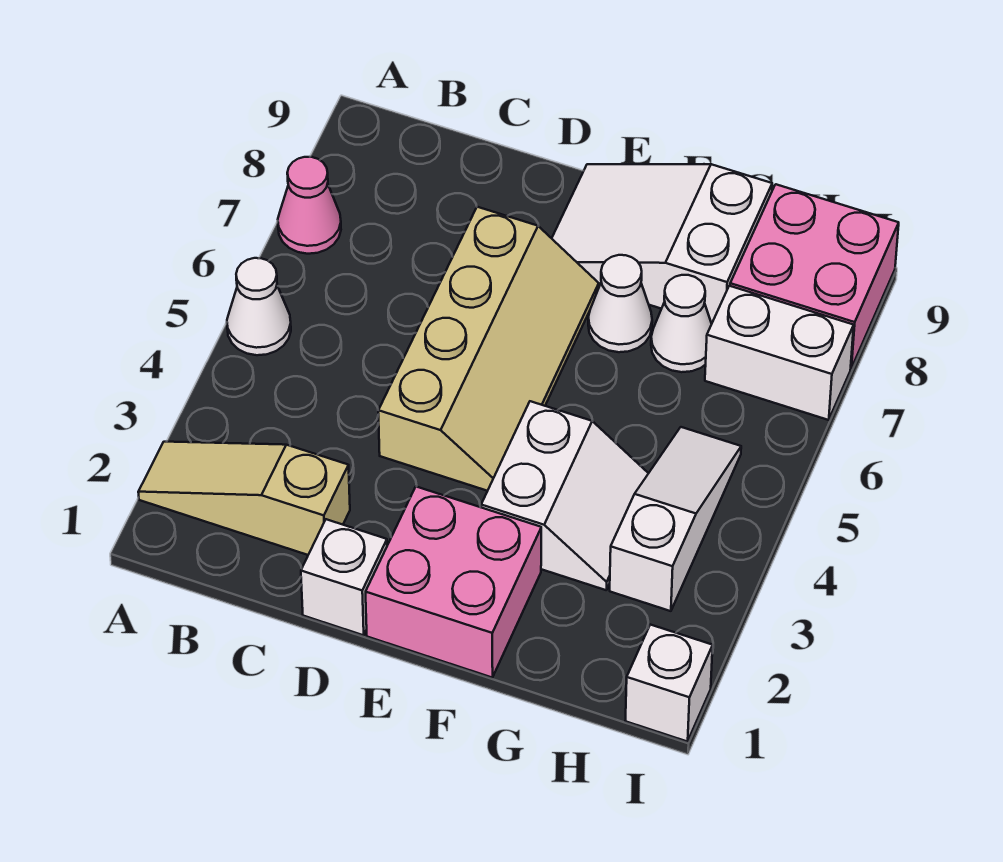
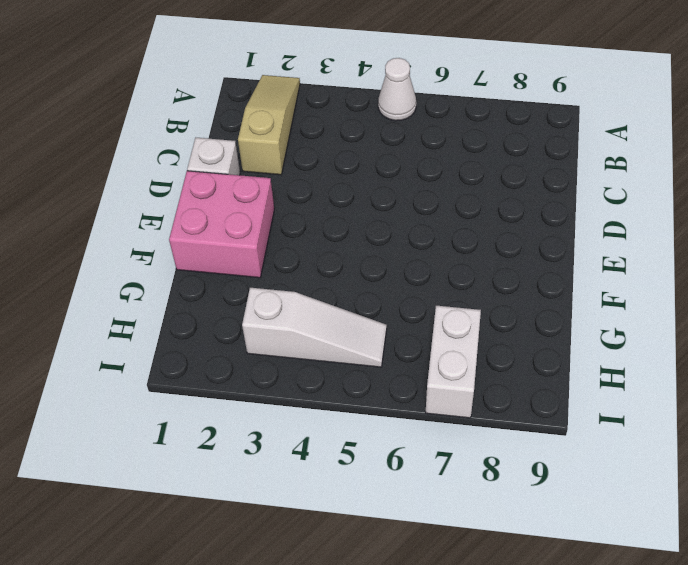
none -> pink 1x1 cone [278,157,341,254]
none -> tan 2x4 slope [378,207,599,491]
none -> white 2x3 slope [552,164,772,324]

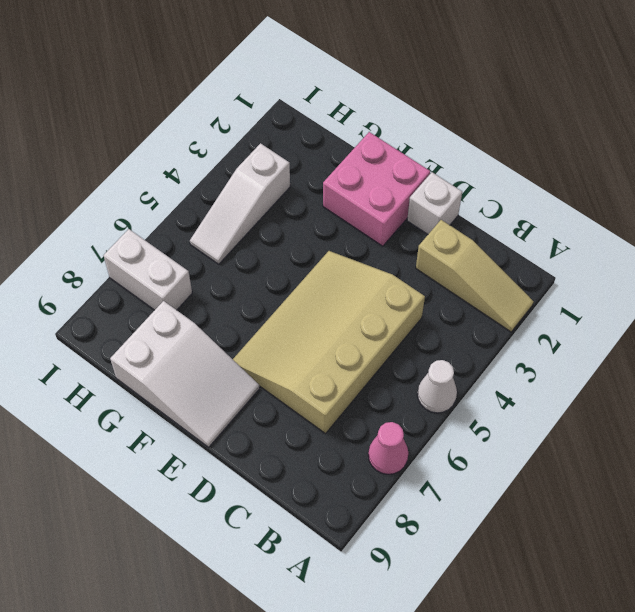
tan 3x4 slope [233,251,425,434] -> tan 2x4 slope [378,207,599,491]
none -> white 2x2 slope [481,401,649,590]
none -> white 1x1 cone [588,255,652,352]
none -> white 1x1 cone [651,275,712,372]

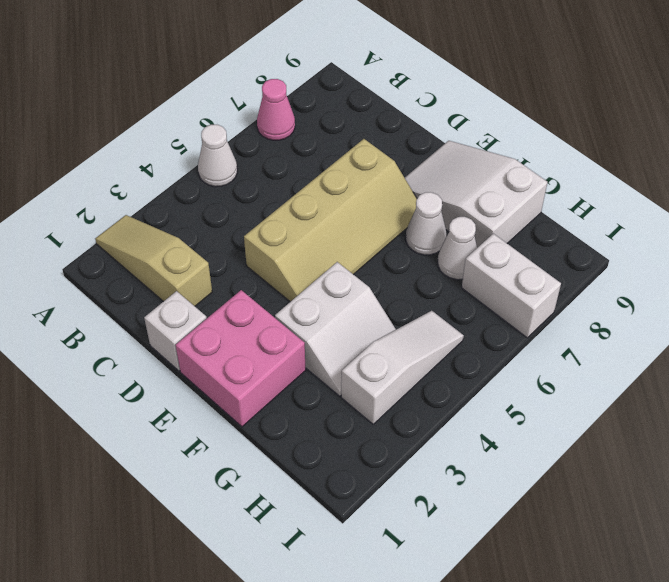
none -> pink 2x2 brick [730,184,899,368]
none -> white 1x1 brick [625,625,713,742]

